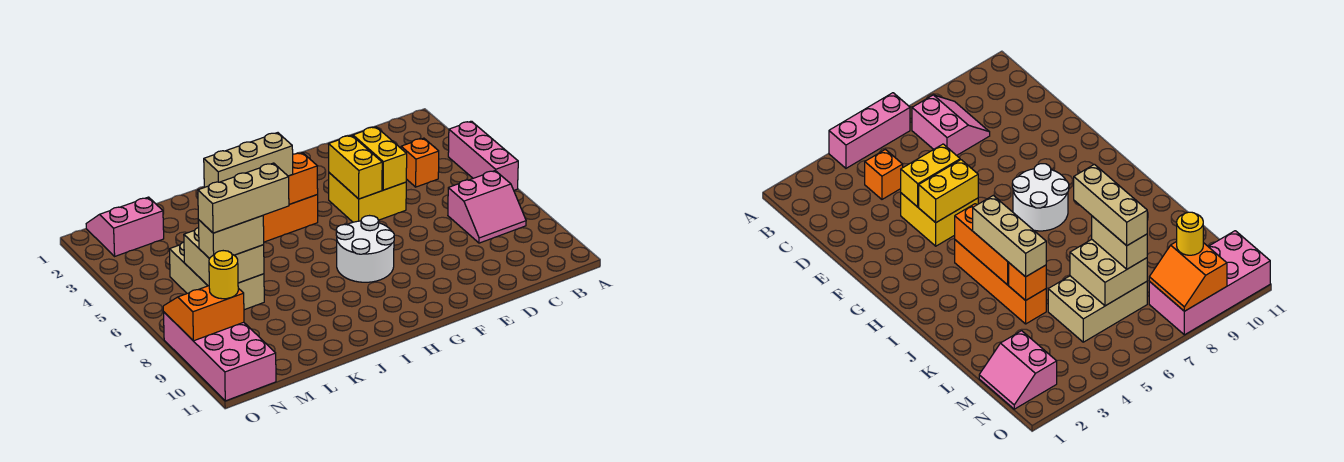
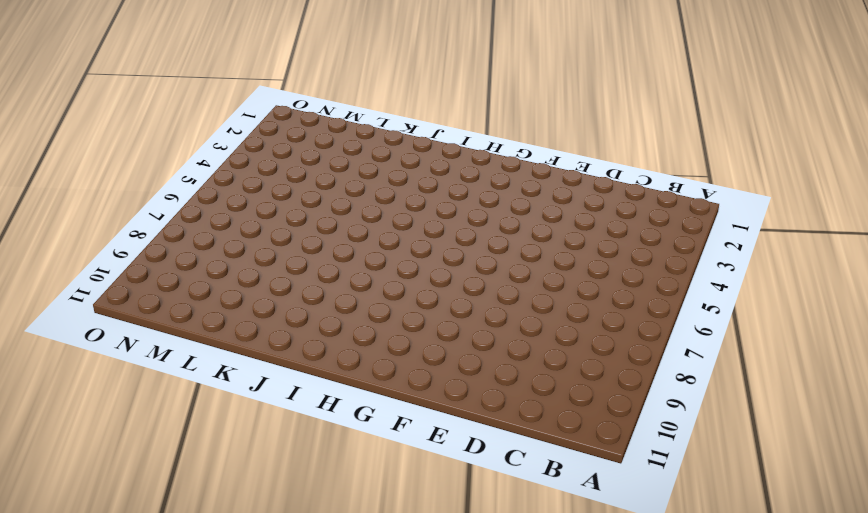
none -> pink 1x3 brick [448,121,518,190]
none -> pink 2x2 slope [448,171,526,243]
none -> orange 1x1 brick [401,138,439,187]

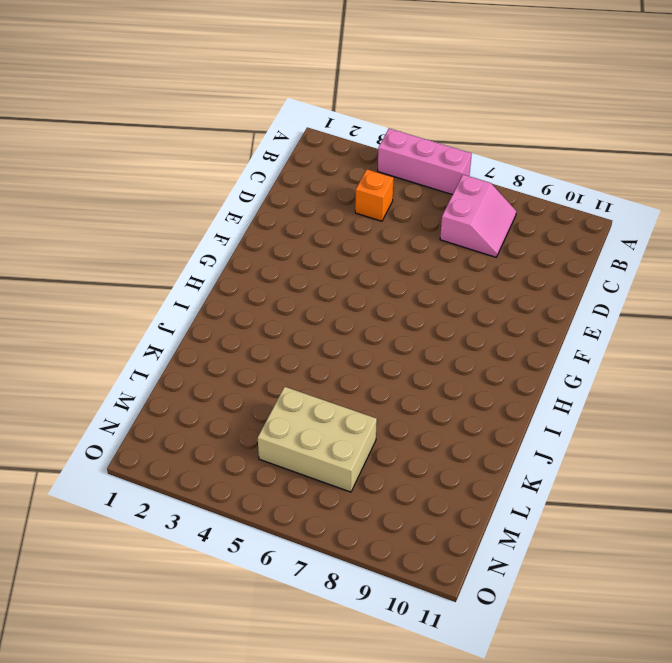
none -> yellow 2x2 brick [329,173,406,222]
none -> white 2x2 round brick [336,216,394,282]
none -> orange 1x4 brick [263,195,318,242]

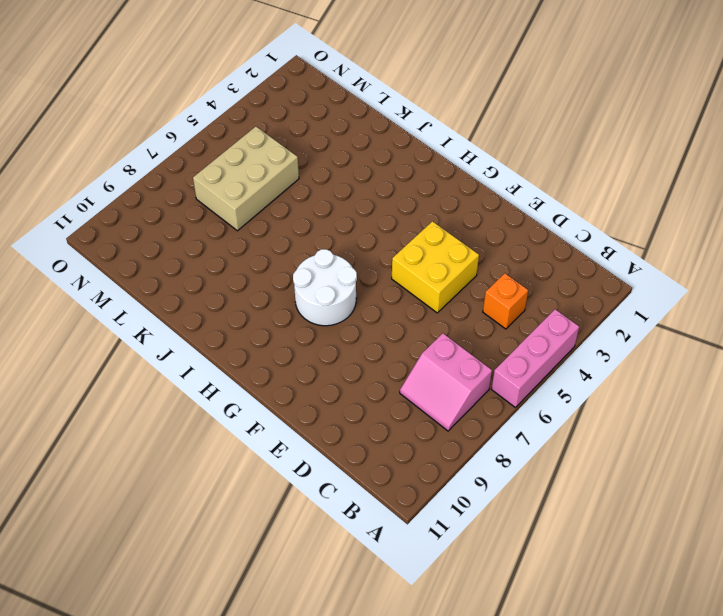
none -> orange 1x4 brick [263,195,318,242]
none -> pink 2x2 slope [86,197,164,256]
none -> pink 2x4 brick [163,312,276,401]

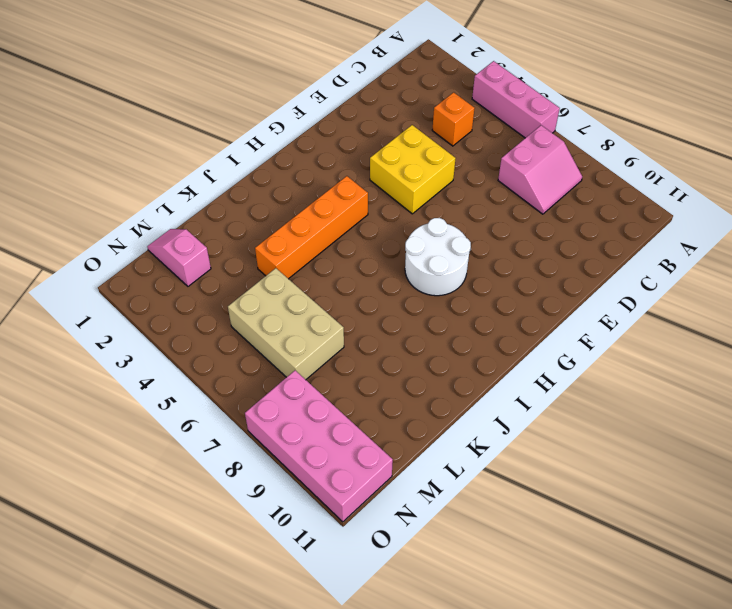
pink 1x2 slope [147,229,211,286] -> pink 2x2 slope [86,197,164,256]
none -> yellow 1x2 brick [353,127,407,190]
none -> yellow 1x2 brick [329,135,382,199]
none -> orange 1x3 brick [288,153,318,204]

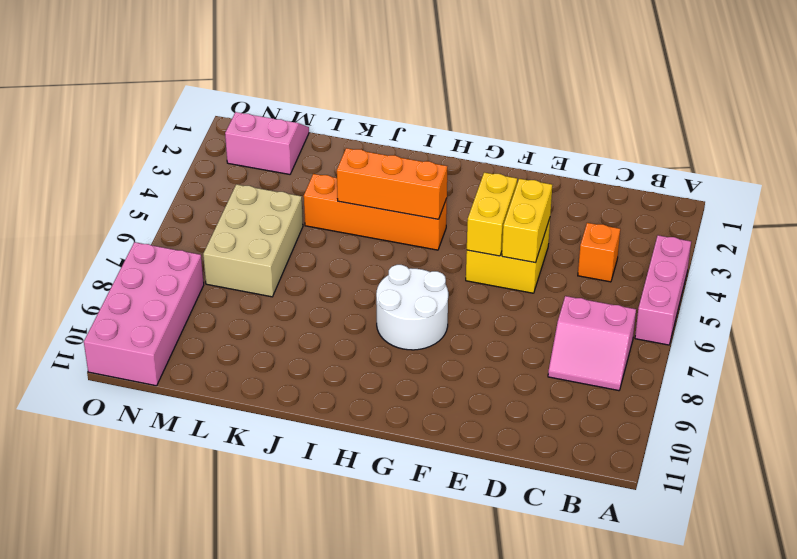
none -> orange 1x1 brick [1009,263,1046,300]
none -> tan 2x2 brick [184,227,264,286]
none -> orange 2x2 slope [163,286,244,341]

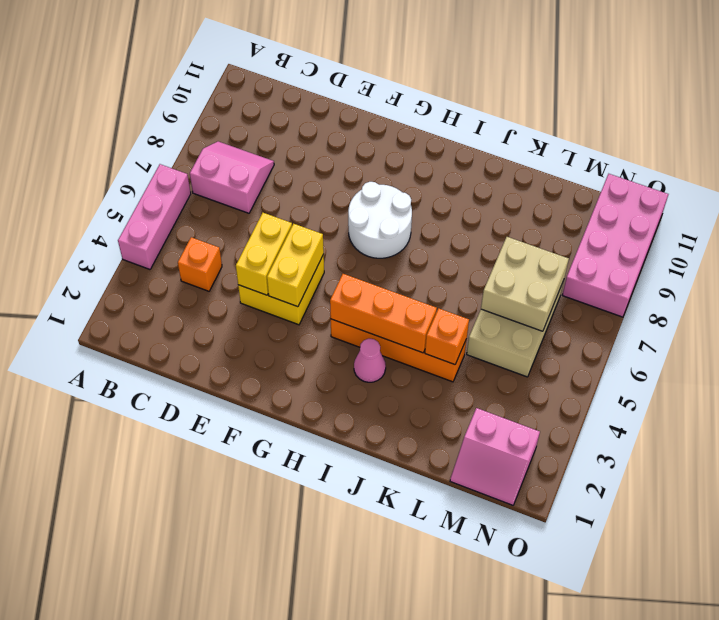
pink 1x1 cone [354,339,386,382] -> none
none -> orange 2x2 slope [163,286,244,341]
none -> tan 1x3 brick [204,133,293,187]
none -> tan 1x2 brick [198,216,264,259]

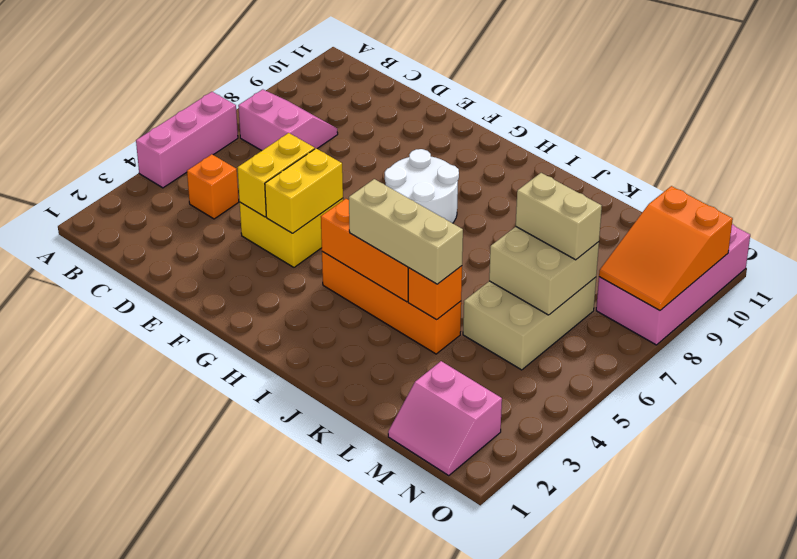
orange 2x3 slope [599,186,733,311] -> orange 2x2 slope [163,286,244,341]
none -> yellow 1x1 round brick [209,251,238,299]
none -> tan 1x3 brick [198,163,289,233]

